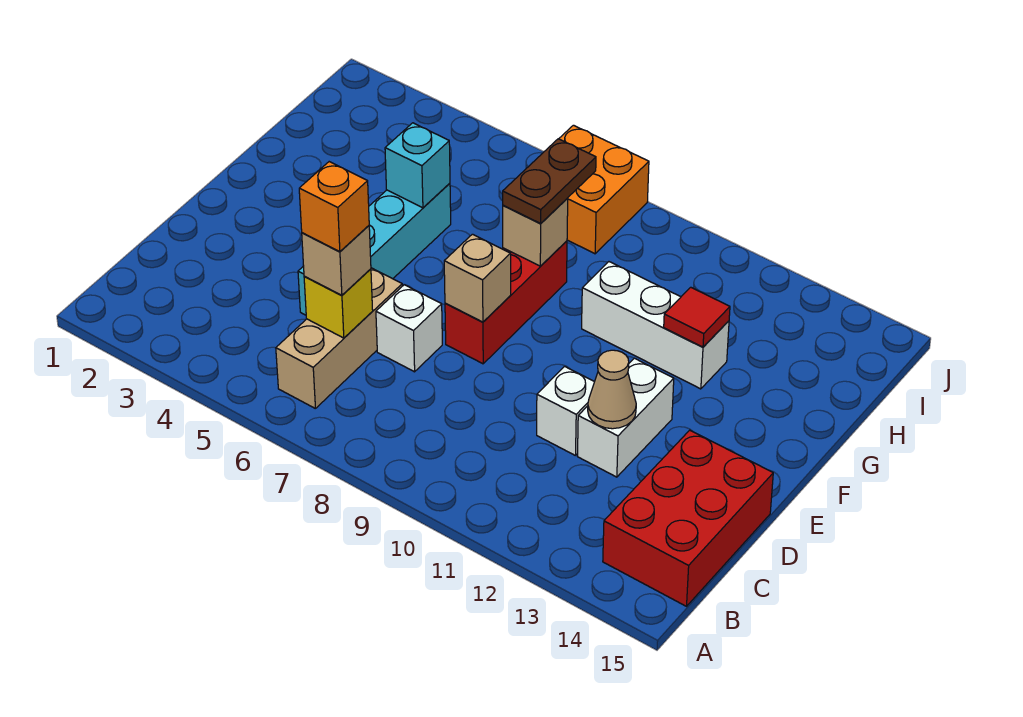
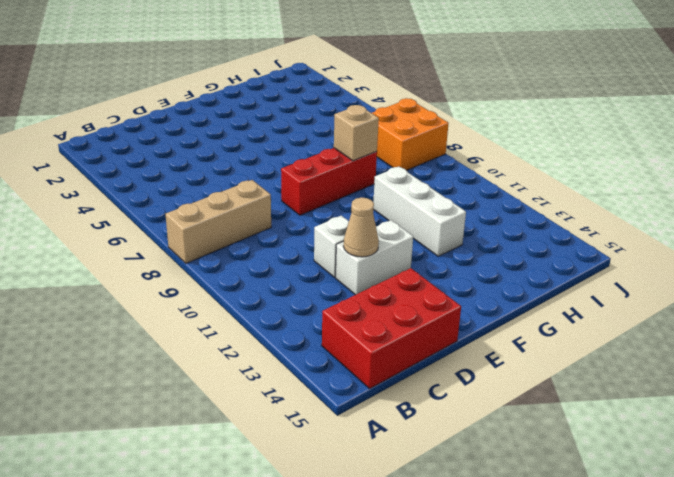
tan 1x3 brick [166,180,271,263] -> tan 1x3 brick moved to [276,268,402,409]
none -> cyan 1x4 brick [298,183,451,315]
none -> white 1x1 brick [376,285,442,372]
none -> yellow 1x1 brick [304,269,373,338]

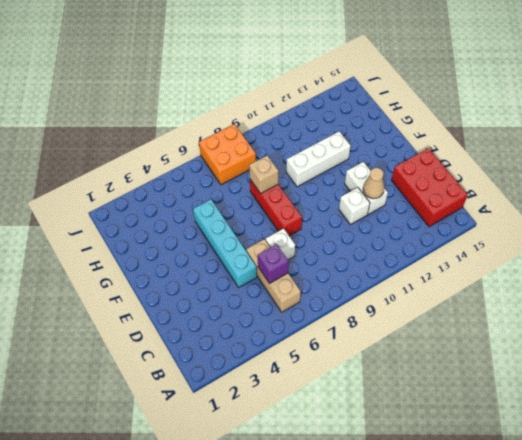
purple 1x1 brick [258,244,289,283] -> yellow 1x1 brick [304,269,373,338]
none -> tan 1x1 brick [444,234,511,322]
none -> cyan 1x1 brick [385,123,450,208]
none -> red 1x1 tile [664,287,730,347]

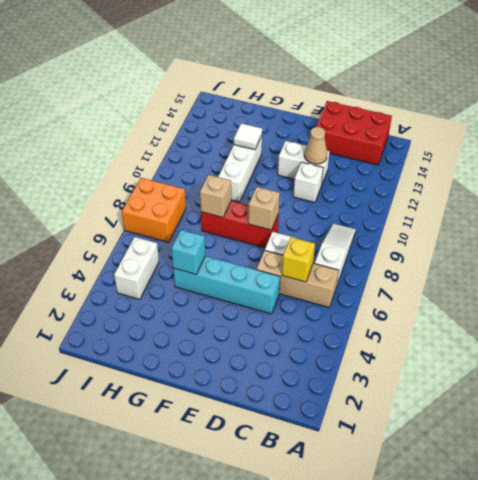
white 1x3 slope [315,223,356,287] -> none
white 1x1 tile [234,123,262,150] -> red 1x1 tile [664,287,730,347]
white 1x2 brick [114,237,159,299] -> none
none -> tan 1x1 brick [302,226,371,296]
none -> brown 1x2 plate [503,139,596,223]
none -> orange 1x1 brick [299,162,369,252]

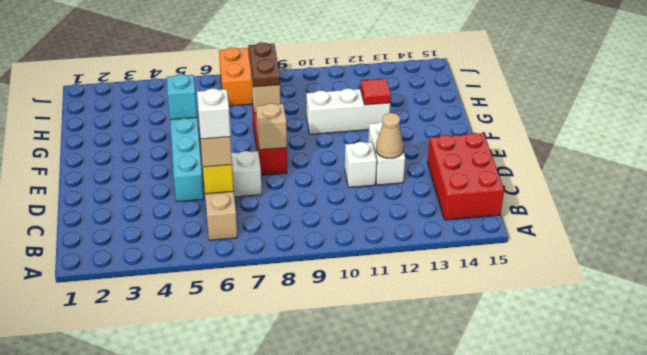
white 1x1 brick [197,88,231,139] -> orange 1x1 brick [299,162,369,252]

